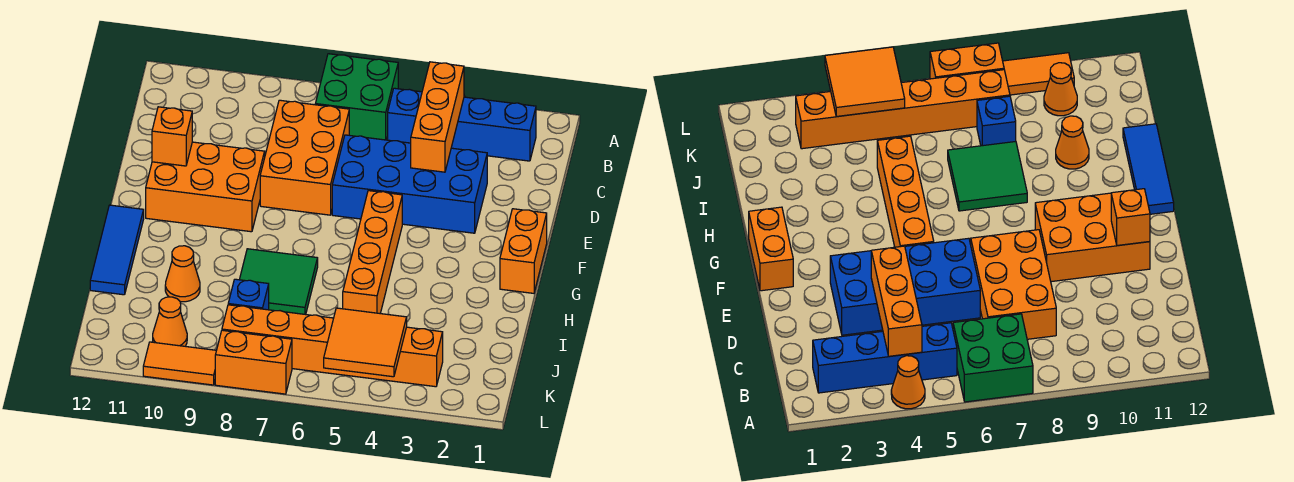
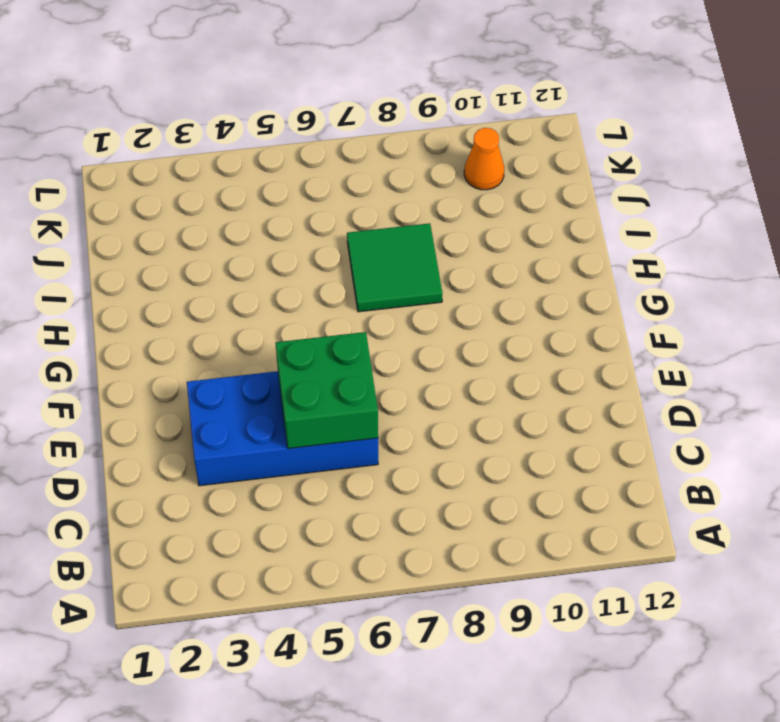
green 2x2 brick [276,332,378,448] -> green 2x2 brick moved to [315,54,398,140]
none -> orange 1x1 cone [891,356,925,409]
none -> blue 1x4 brick [388,88,536,161]
none -> orange 2x3 brick [260,100,349,215]

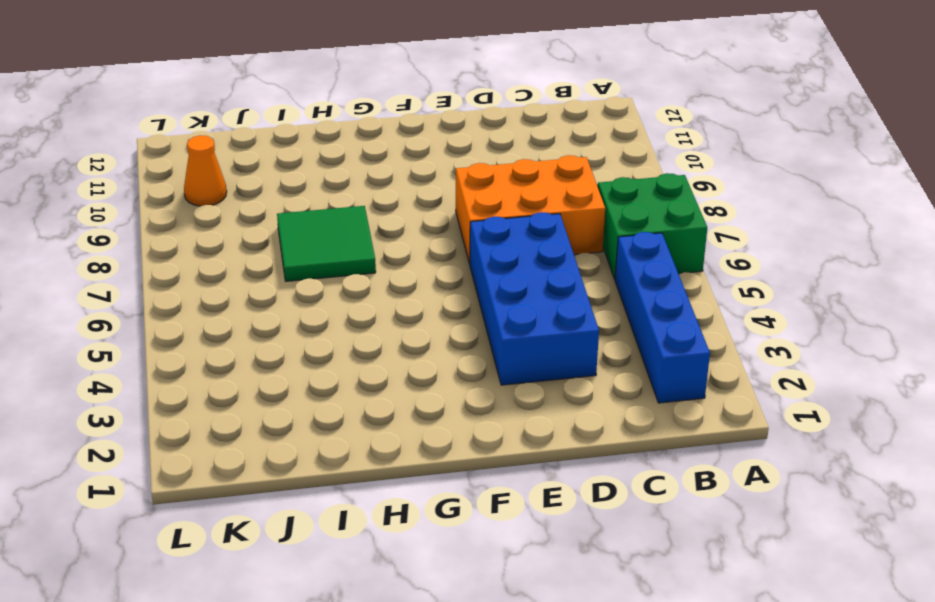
none -> orange 1x1 cone [891,356,925,409]
none -> orange 2x3 brick [146,142,265,232]
none -> orange 1x2 brick [500,209,547,293]

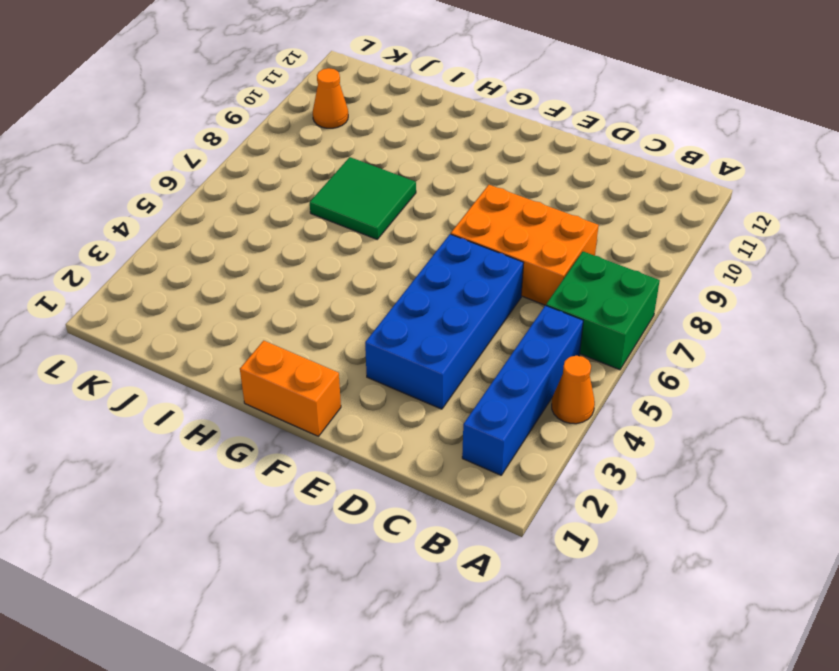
none -> orange 2x3 brick [146,142,265,232]
none -> orange 1x4 brick [343,191,402,313]
none -> blue 1x3 tile [90,205,144,295]

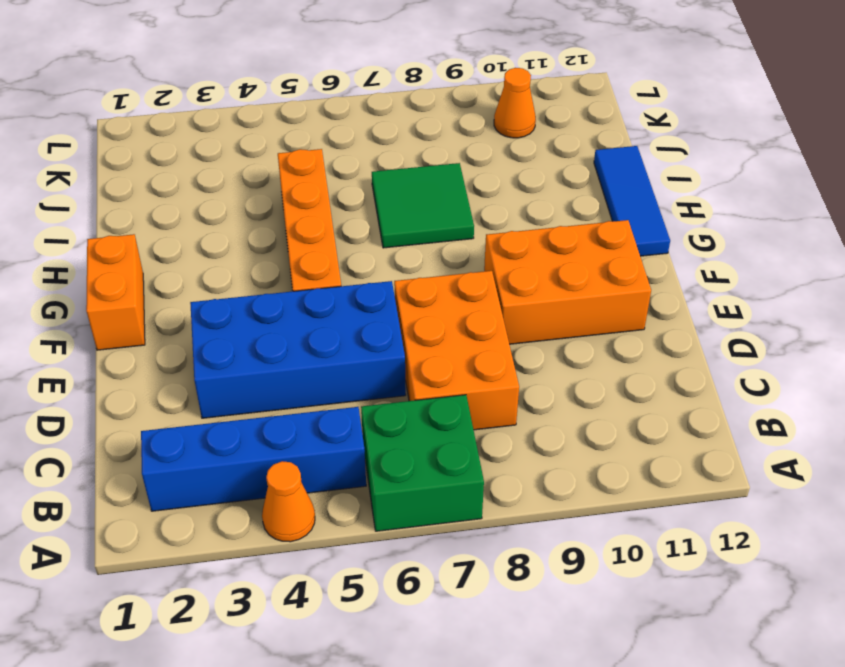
none -> orange 1x1 cone [165,246,200,302]
none -> blue 1x1 brick [228,279,269,310]
none -> orange 1x6 brick [222,305,443,387]

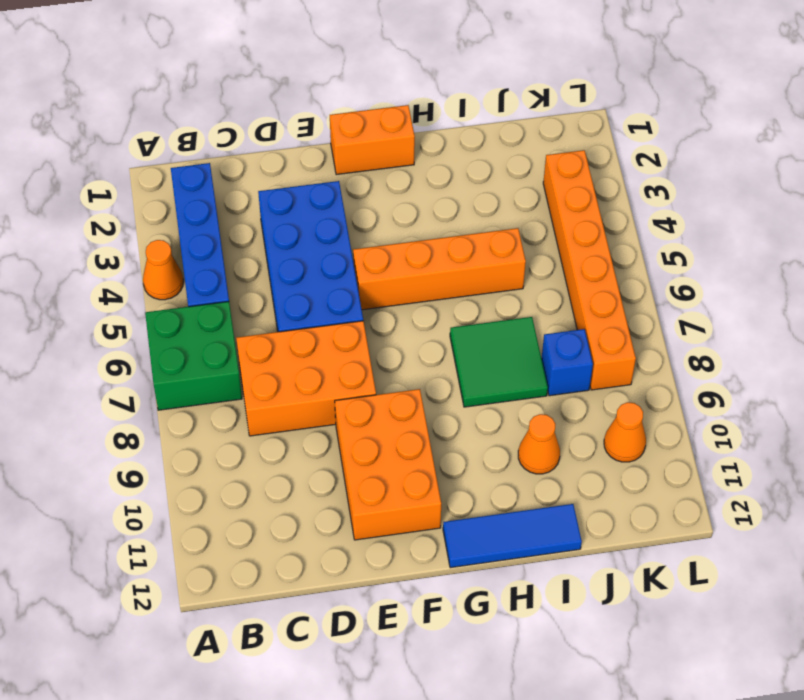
none -> orange 1x2 brick [215,330,292,394]
none -> orange 1x2 tile [143,342,216,385]
none -> orange 1x3 brick [411,62,464,172]

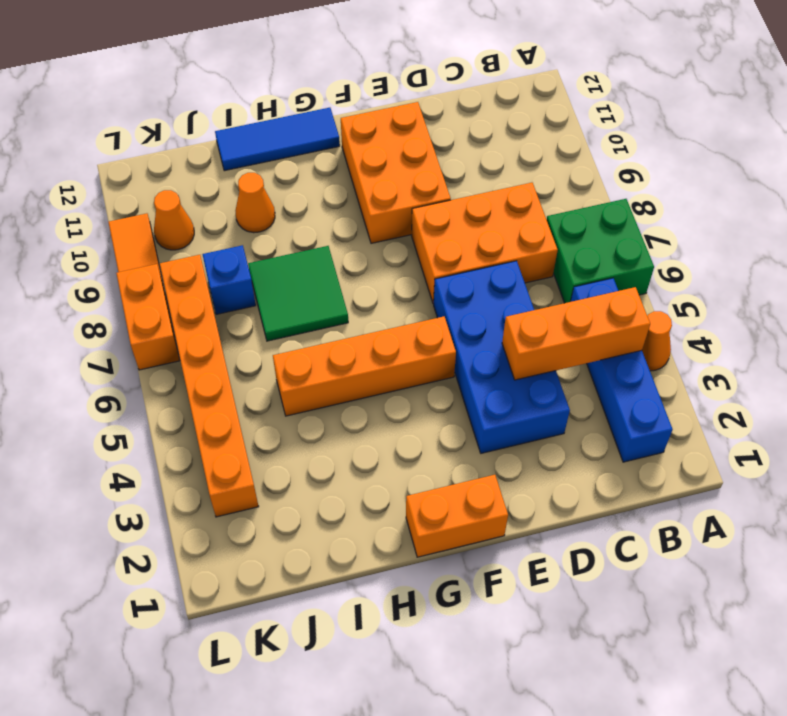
none -> orange 1x1 brick [152,107,192,166]
none -> orange 2x2 tile [324,308,407,377]

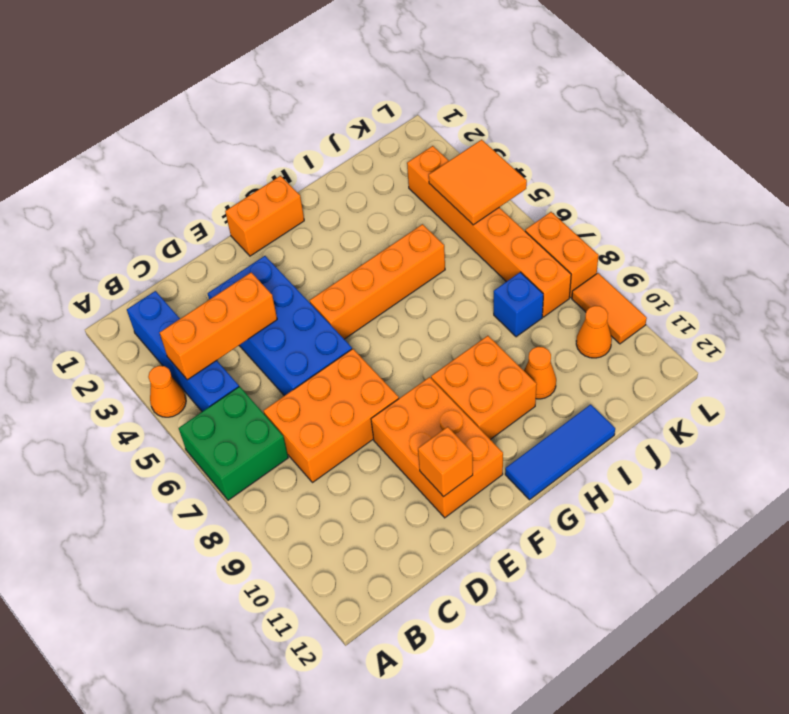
orange 2x2 brick [431,336,537,440] -> none
none -> green 2x2 tile [239,249,318,315]

